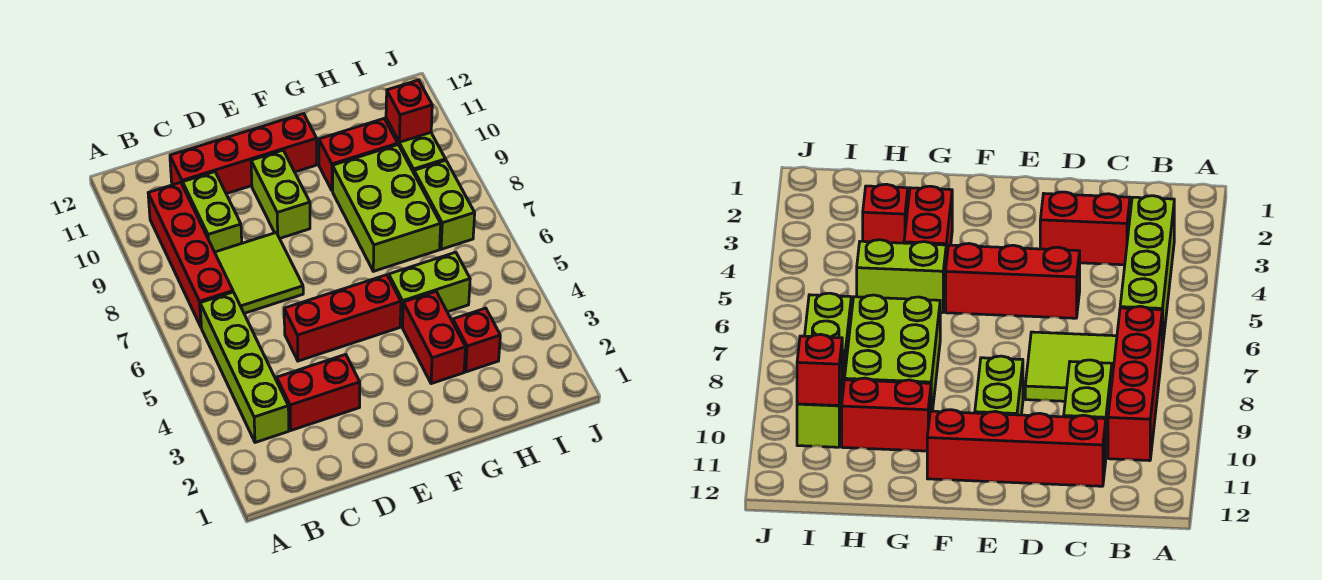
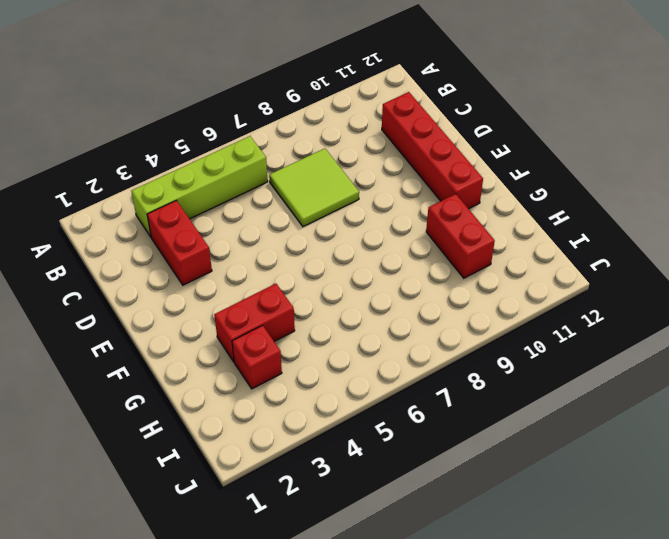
none -> red 1x4 brick [148,182,233,327]
none -> lime 1x2 brick [183,172,242,252]
none -> red 1x3 brick [284,275,401,361]

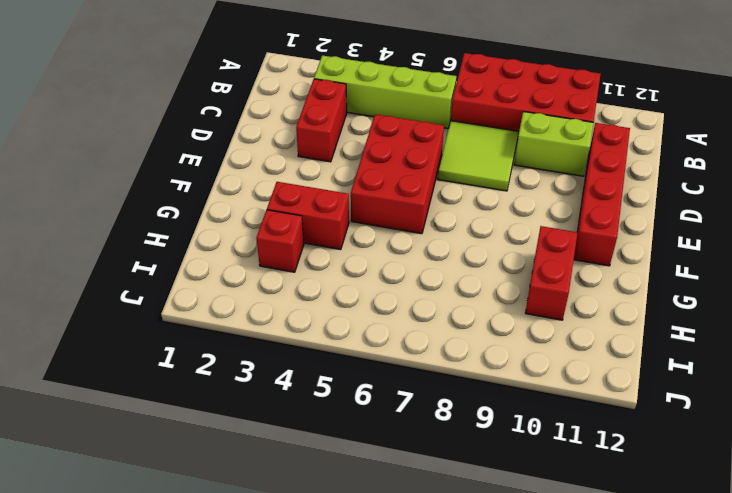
red 2x4 brick [451,53,601,140] -> red 1x4 brick [148,182,233,327]
red 2x3 brick [351,114,444,234] -> red 1x3 brick [284,275,401,361]
none -> lime 1x2 brick [251,150,310,238]
none -> lime 1x2 brick [389,252,470,327]
none -> lime 2x3 brick [333,145,441,271]

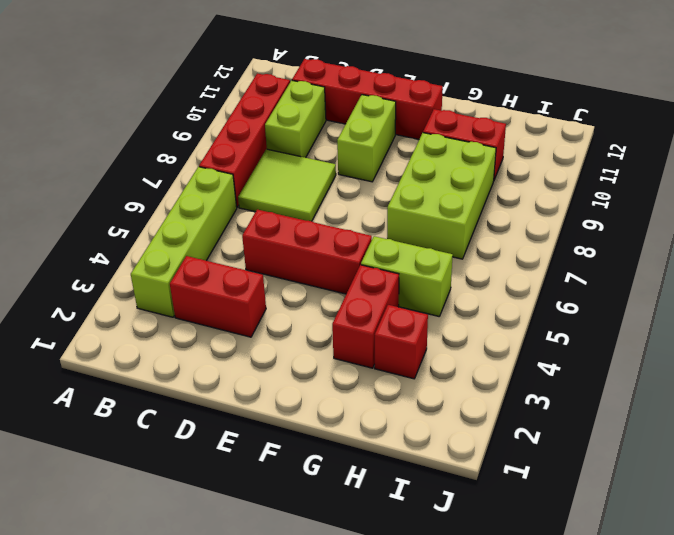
none -> lime 1x2 brick [414,160,475,249]
none -> lime 1x2 brick [386,119,446,173]
none -> red 1x1 brick [386,80,432,142]

